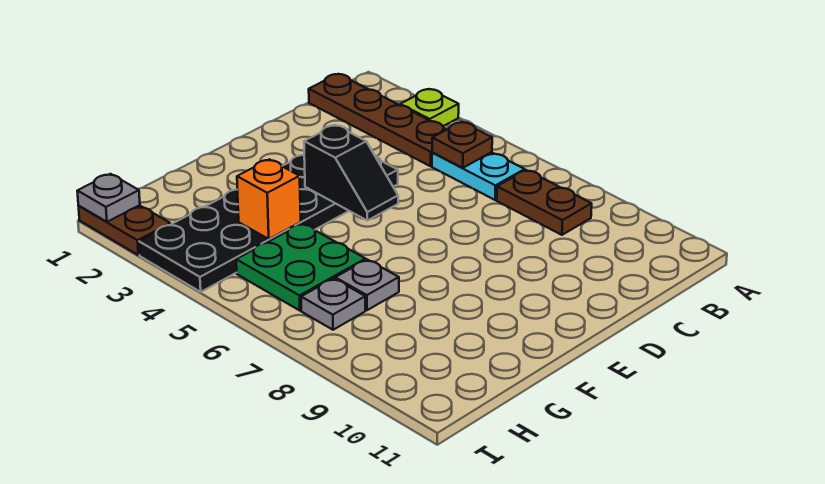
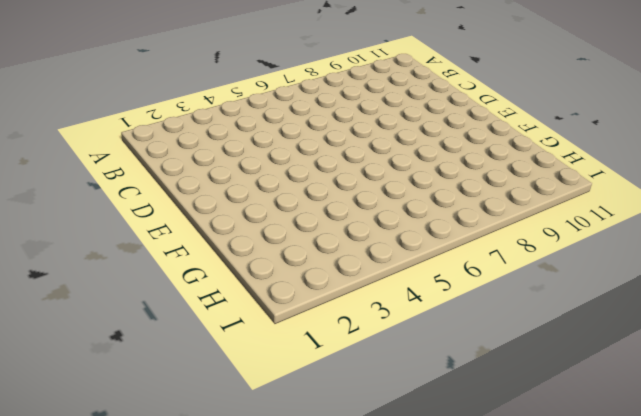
none -> lime 1x1 plate [400,89,459,126]
none -> brown 1x4 plate [309,74,447,166]
none -> cyan 1x2 plate [432,152,525,200]

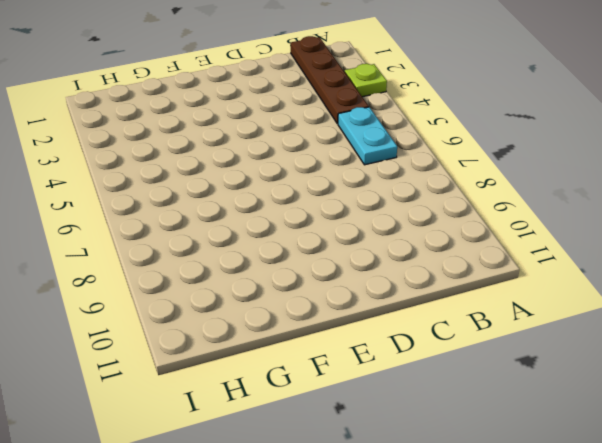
none -> brown 1x2 plate [497,170,592,235]
none -> black 2x6 plate [139,155,398,292]
none -> green 2x2 plate [236,223,366,311]

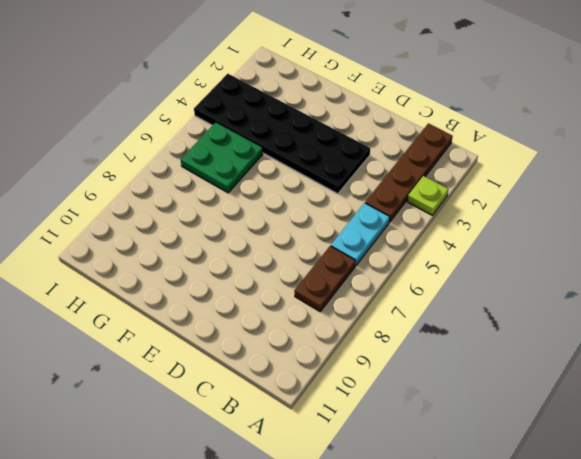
none -> grey 1x1 plate [335,260,399,310]
none -> grey 1x1 plate [301,278,365,330]
none -> brown 1x2 plate [79,205,171,255]

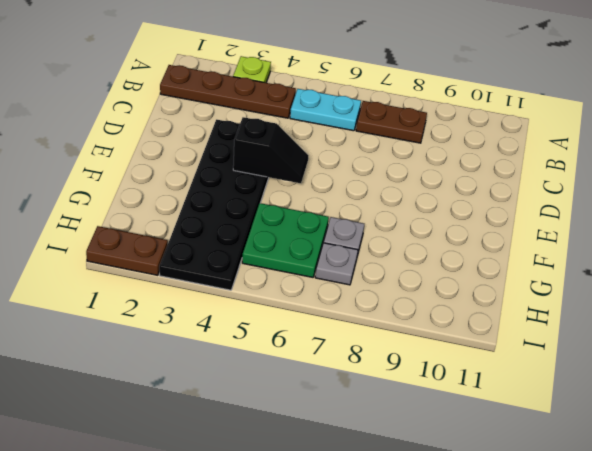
none -> brown 1x1 plate [432,122,492,168]
none -> orange 1x1 brick [237,159,301,239]
none -> grey 1x1 plate [77,174,140,222]

